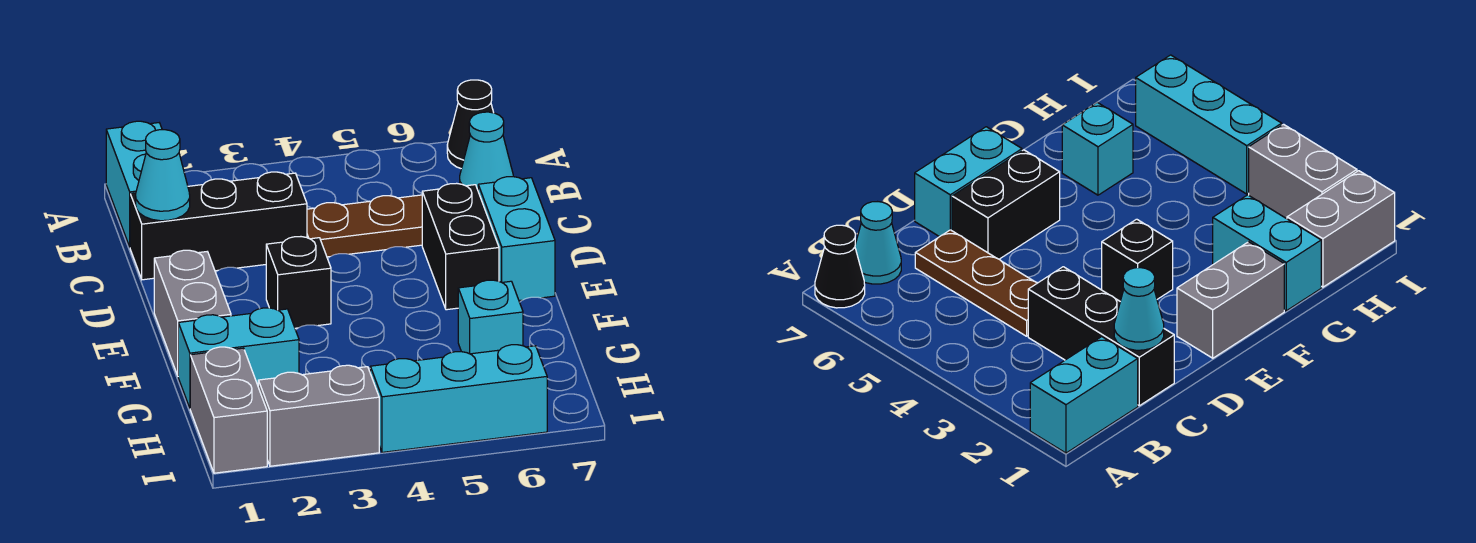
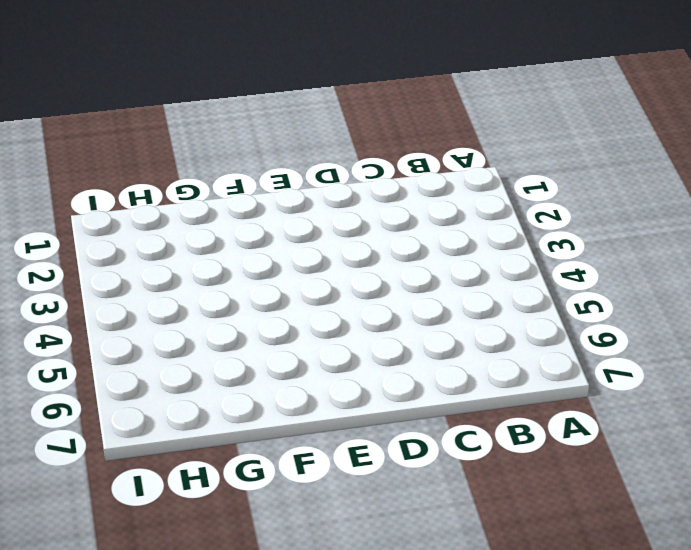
none -> cyan 1x2 brick [106,121,162,247]
none -> black 1x1 cone [447,80,494,169]
none -> cyan 1x1 cone [460,112,513,190]

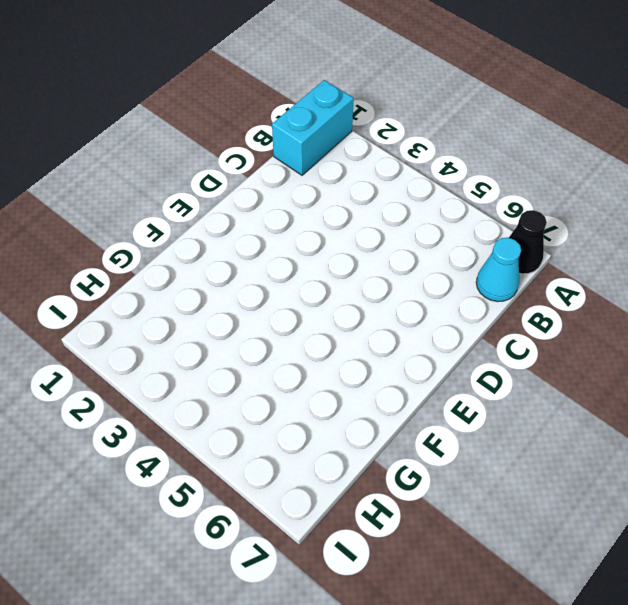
none -> black 1x3 brick [130,172,307,280]
none -> brown 1x3 plate [307,195,422,257]
none -> black 1x2 brick [422,183,499,310]

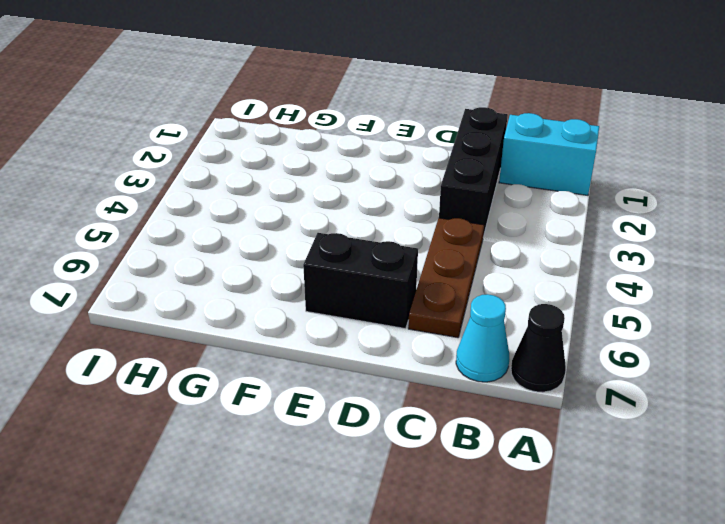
none -> cyan 1x2 brick [478,177,555,301]
none -> grey 1x2 brick [154,250,231,375]
none -> black 1x1 brick [266,237,331,328]

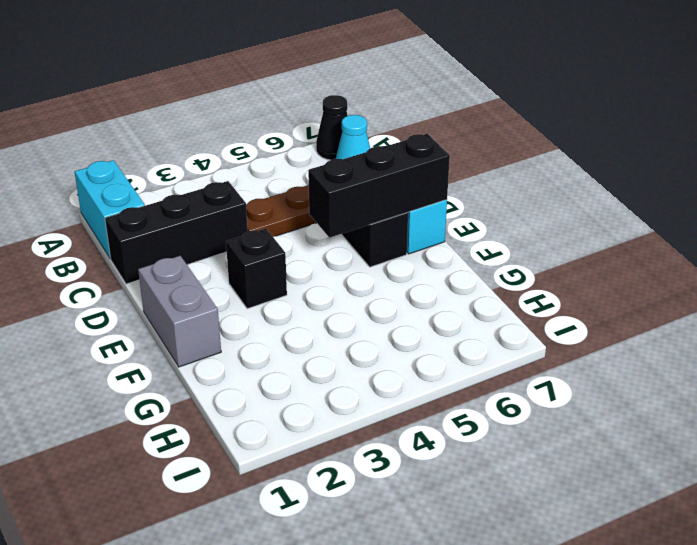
black 1x3 brick [308,134,450,238] -> none
none -> cyan 1x2 brick [178,308,299,408]
none -> cyan 1x1 brick [458,280,523,354]
none -> grey 1x2 brick [190,347,267,473]

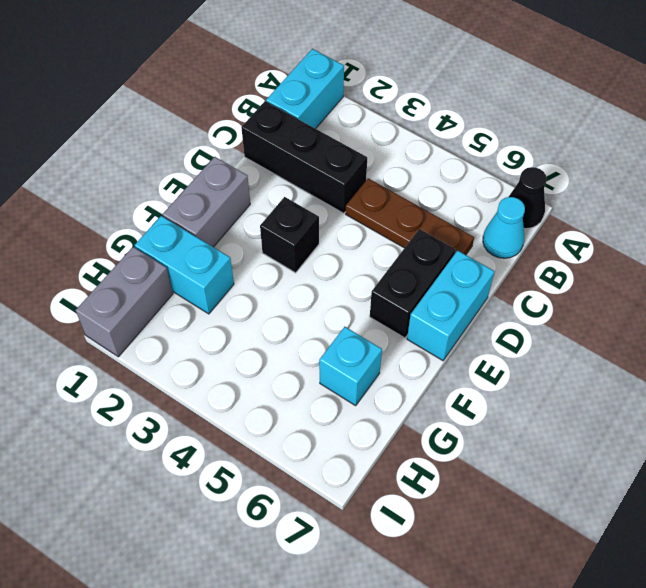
none -> grey 1x2 brick [258,365,379,466]
none -> cyan 1x3 brick [370,345,547,452]
none -> cyan 1x1 cone [136,130,190,221]

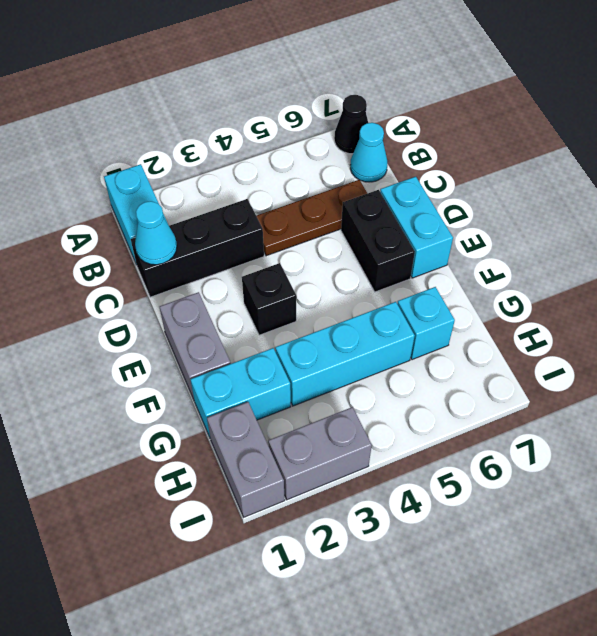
cyan 1x3 brick [275,302,415,406] -> cyan 1x3 brick moved to [370,345,547,452]

